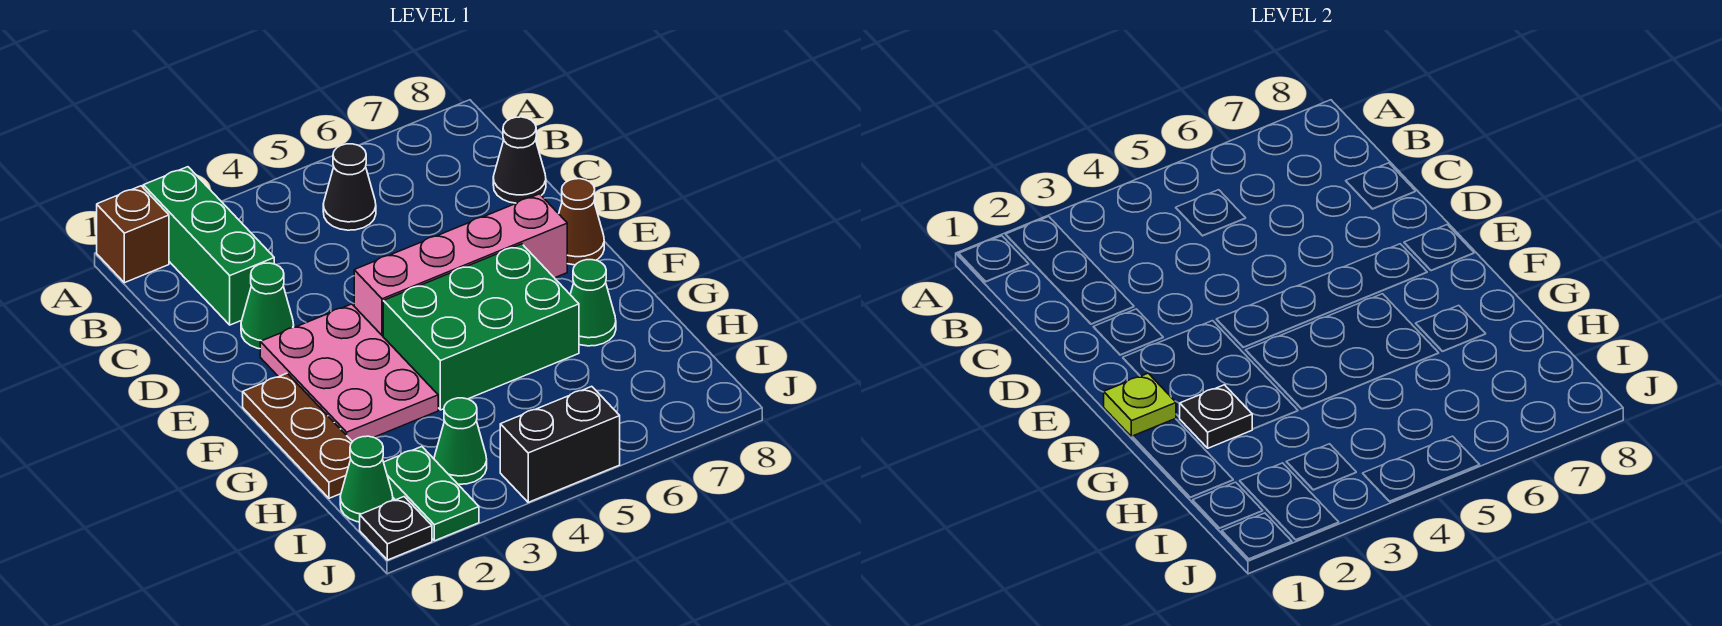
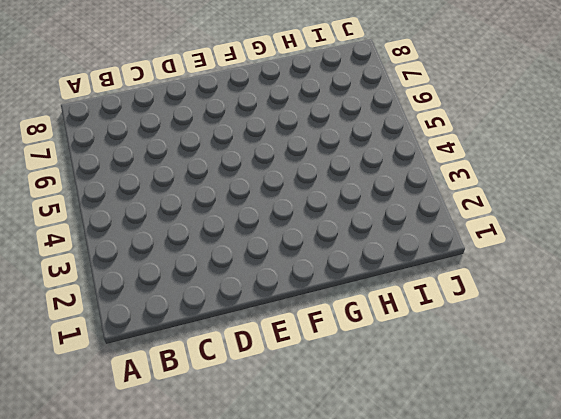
none -> brown 1x1 brick [97,186,169,283]
none -> green 1x3 brick [143,167,274,325]
none -> black 1x1 cone [323,144,376,230]

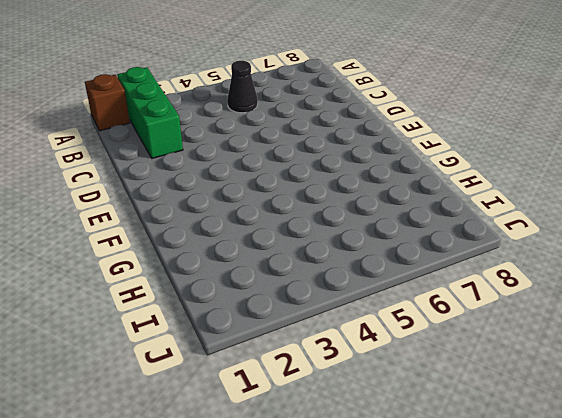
none -> black 1x1 cone [493,117,546,203]
none -> green 1x1 cone [241,263,294,349]
none -> pink 2x3 plate [260,304,438,442]

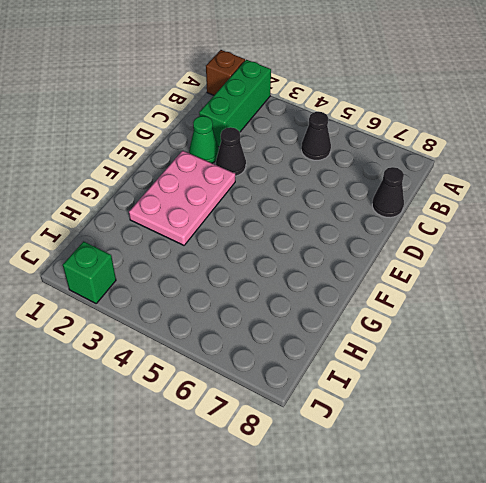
black 1x1 cone [216,127,246,176] -> none
green 1x1 brick [63,241,116,303] -> green 1x2 plate [384,447,479,541]
none -> pink 1x4 brick [354,194,567,336]
none -> brown 1x1 cone [559,179,604,265]
none -> brown 1x3 plate [243,373,352,498]

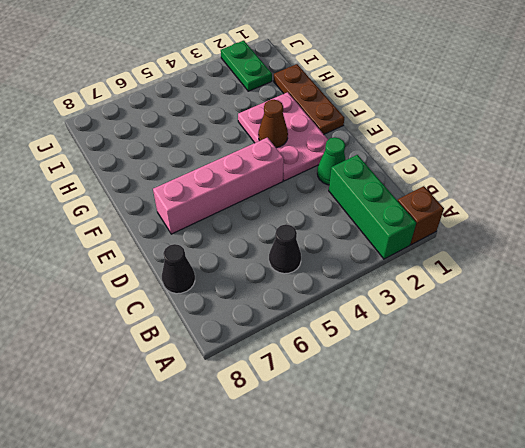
brown 1x1 cone [258,100,288,148] -> brown 1x1 cone moved to [559,179,604,265]
none -> green 2x3 brick [383,244,579,410]
none -> green 1x1 cone [570,260,616,346]
none -> green 1x1 cone [340,436,393,522]

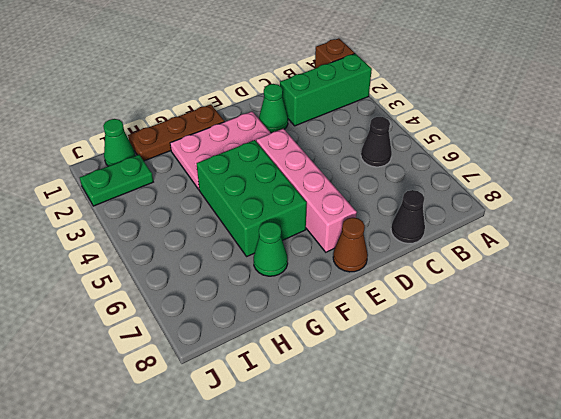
none -> green 1x1 cone [434,398,487,484]
none -> black 1x1 plate [360,497,432,560]
none -> black 1x2 brick [500,386,620,502]

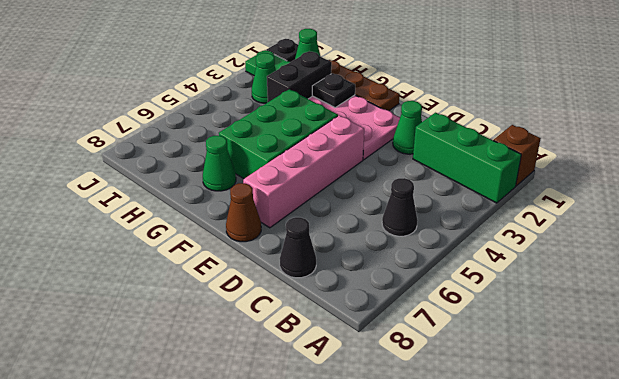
black 1x2 brick [267,51,332,102] -> black 1x2 brick moved to [500,386,620,502]
none -> lime 1x1 plate [1104,373,1176,437]

